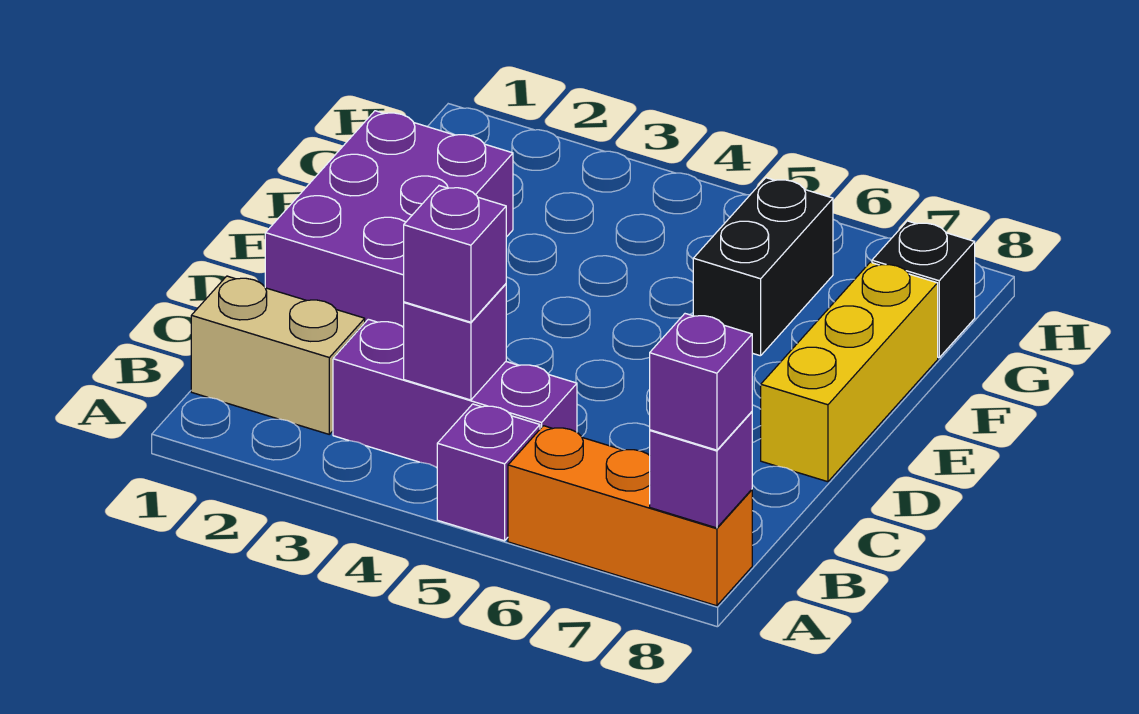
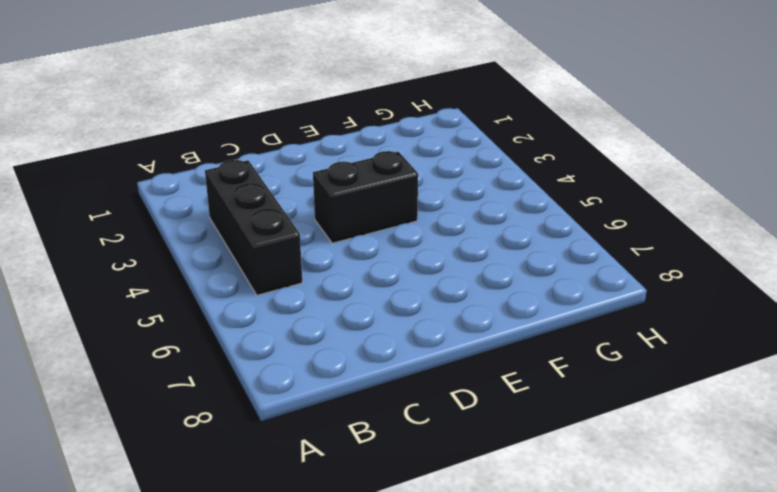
black 1x3 brick [205,160,302,295] -> purple 1x3 brick [333,319,577,467]
black 1x2 brick [313,151,418,243] -> black 1x2 brick moved to [693,178,833,356]
none -> purple 1x1 brick [437,404,540,541]
none -> orange 1x3 brick [508,426,752,606]
none -> tan 1x2 brick [191,276,365,434]

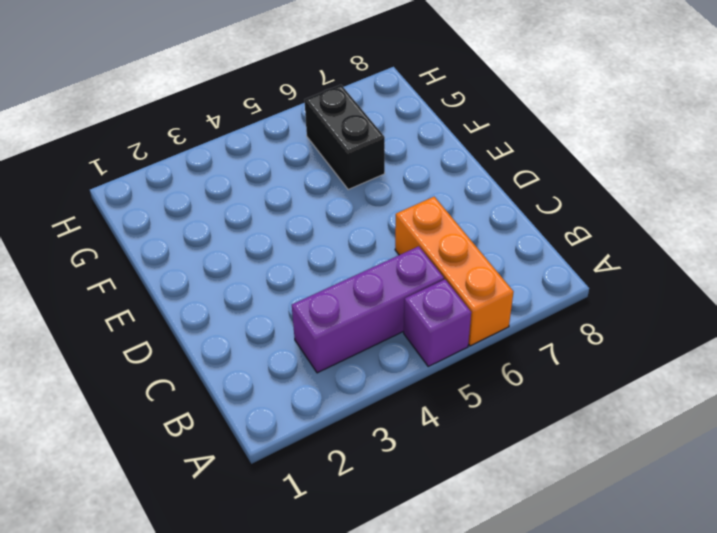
orange 1x3 brick [395,197,513,346] -> orange 1x3 brick turned to [508,426,752,606]
none -> tan 1x2 brick [191,276,365,434]
none -> purple 2x3 brick [265,111,513,328]
none -> yellow 1x3 brick [761,262,938,482]

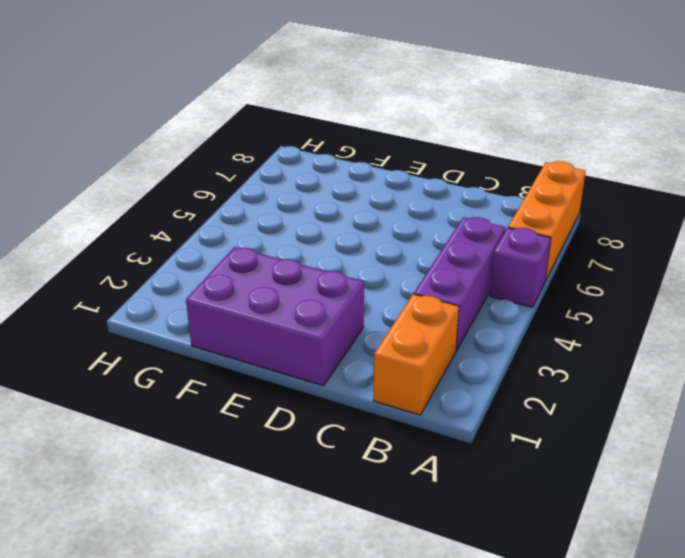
orange 1x2 brick [374,294,459,415] -> tan 1x2 brick [191,276,365,434]
none -> yellow 1x3 brick [761,262,938,482]
none -> black 1x2 brick [693,178,833,356]
none -> black 1x1 brick [872,221,975,358]

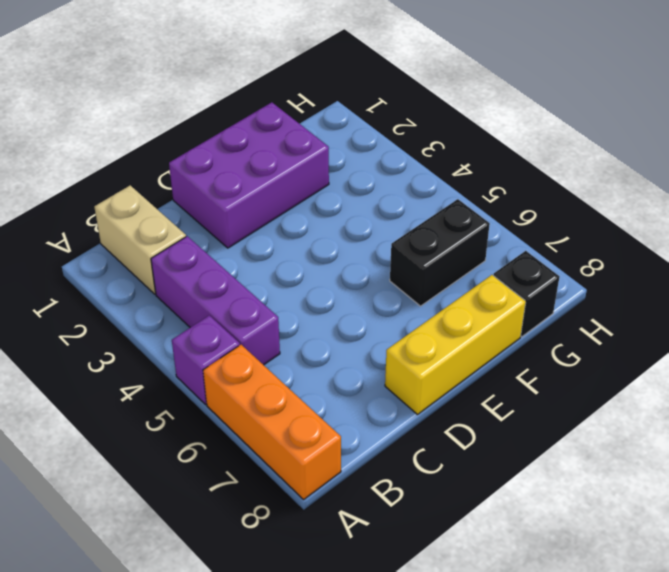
none -> purple 1x1 brick [650,412,752,528]
none -> purple 1x1 brick [404,284,506,400]
none -> purple 1x1 brick [650,314,752,450]

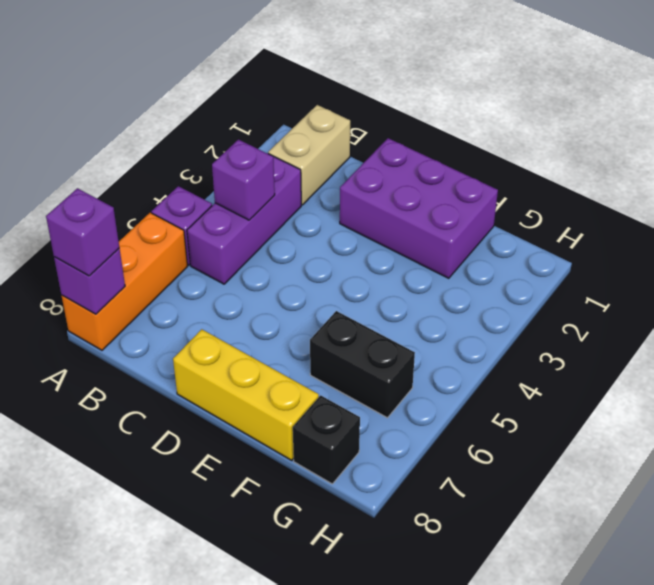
none -> purple 1x1 brick [404,186,506,322]

